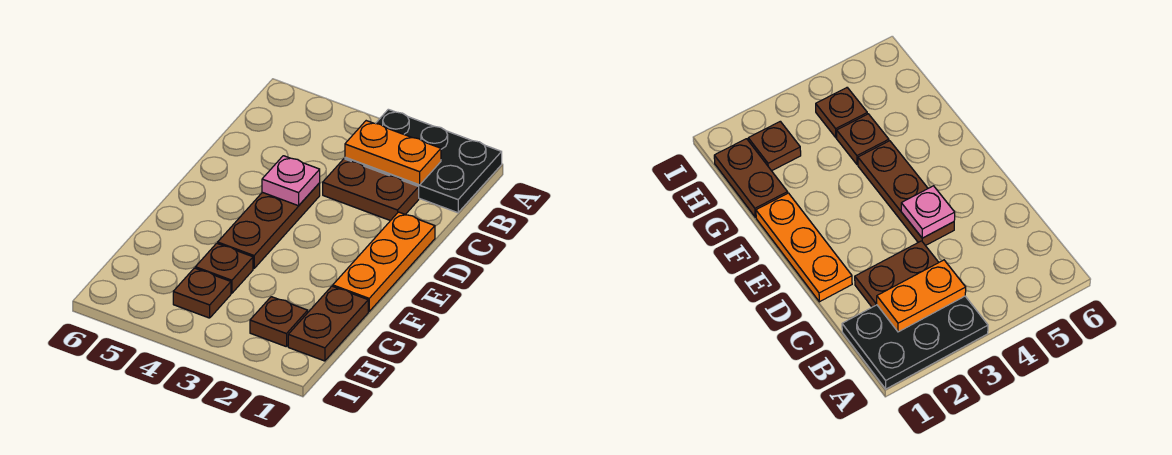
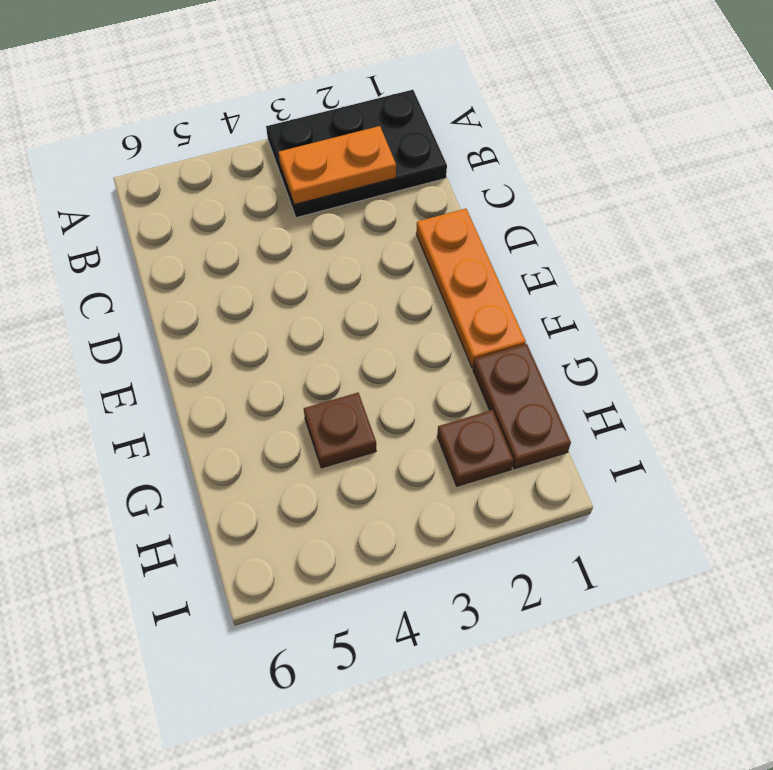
none -> brown 1x2 plate [323,159,419,221]
none -> brown 1x3 plate [218,183,320,269]

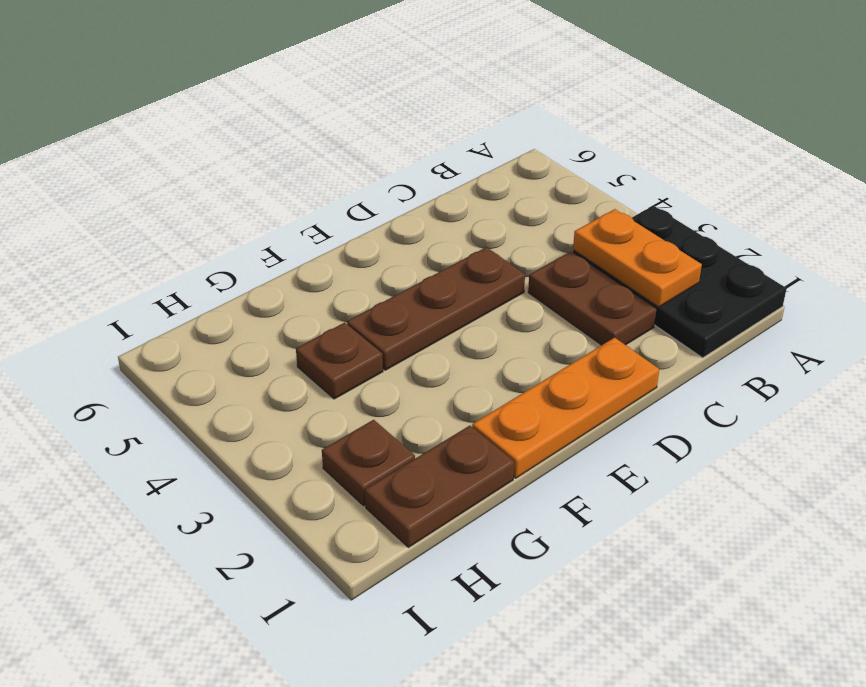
none -> brown 1x1 plate [173,268,231,318]
none -> pink 1x1 plate [262,156,320,206]

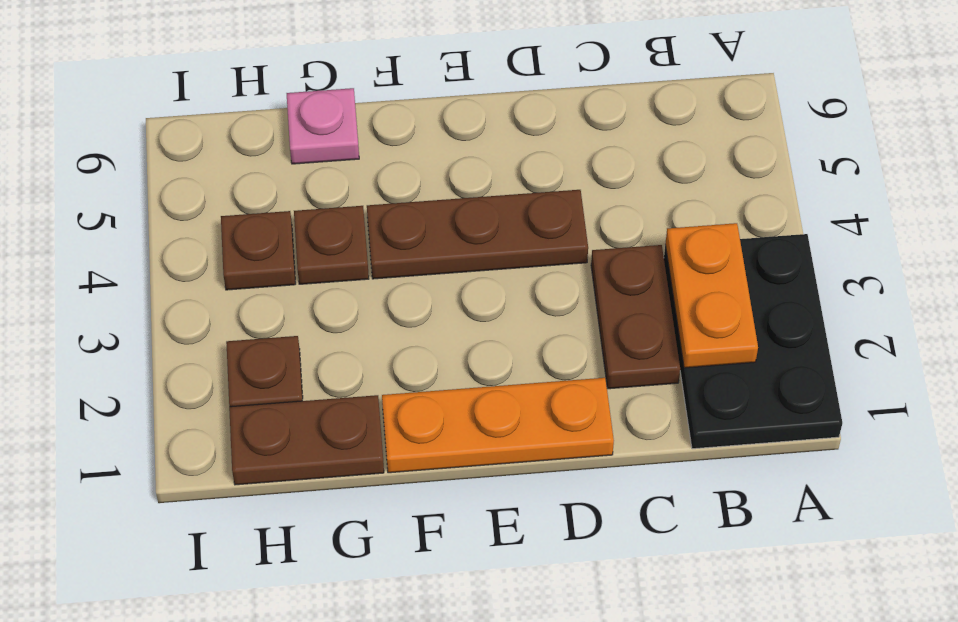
pink 1x1 plate [287,88,359,164] -> pink 1x1 plate moved to [262,156,320,206]

